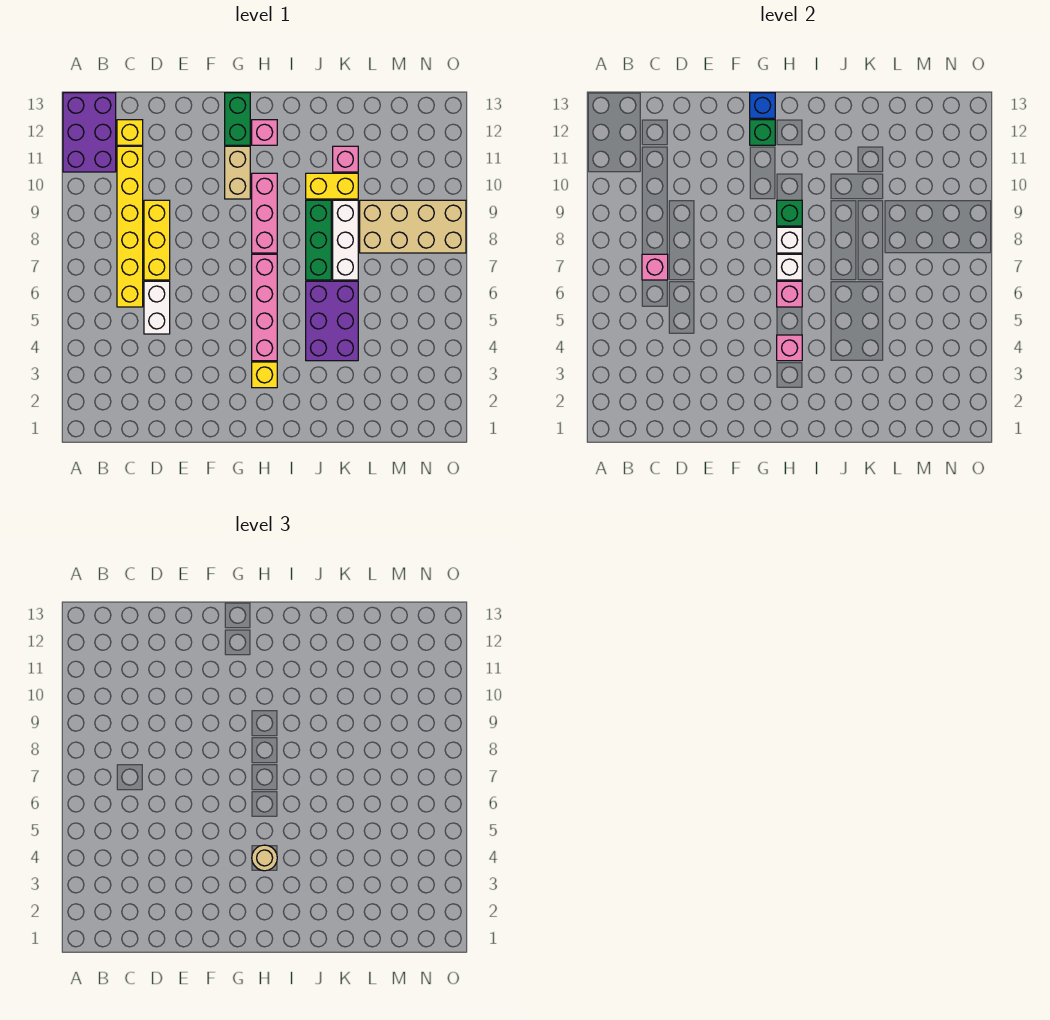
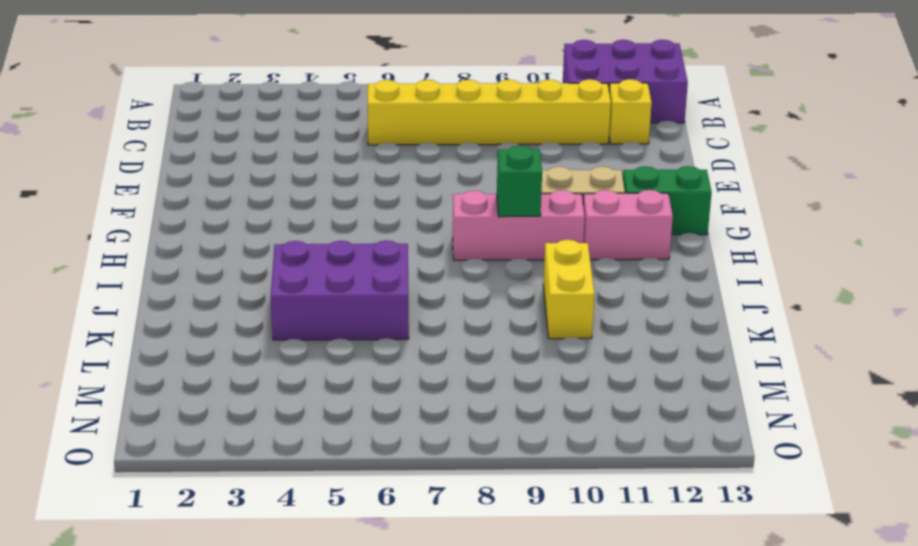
pink 1x2 brick [583,190,673,260] -> pink 1x1 brick [252,120,277,145]
none -> white 1x2 brick [144,281,170,334]
none -> yellow 1x3 brick [144,200,170,280]
none -> yellow 1x1 brick [252,362,277,388]

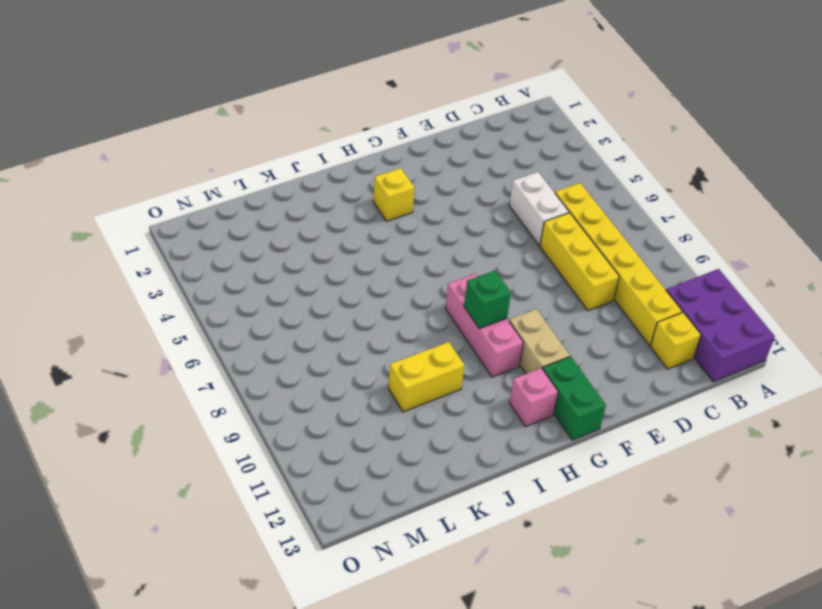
none -> pink 1x4 brick [252,254,277,361]
none -> purple 2x3 brick [306,281,358,361]
none -> green 1x3 brick [306,200,331,280]

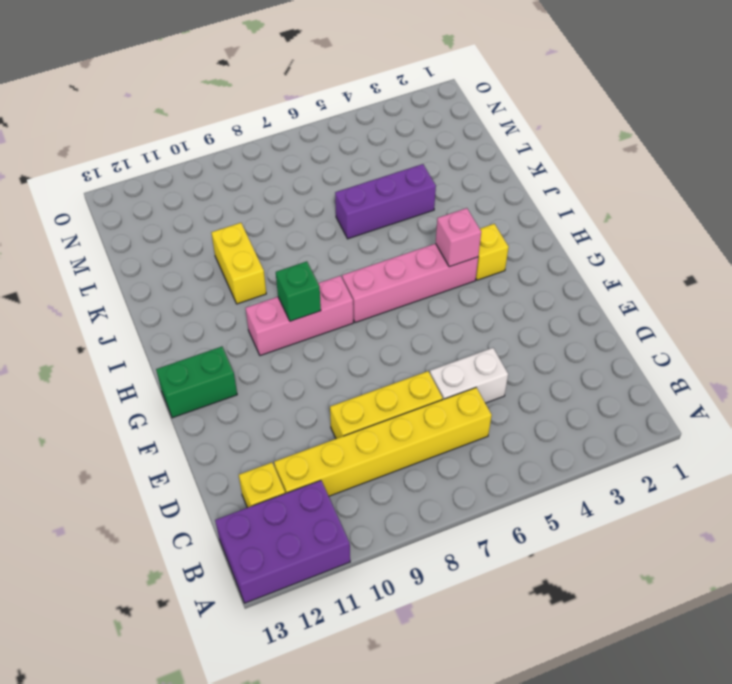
purple 1x3 brick [335,164,436,239] -> purple 2x3 brick [306,281,358,361]
none -> tan 1x2 brick [225,146,250,199]
none -> pink 1x1 brick [252,120,277,145]
none -> green 1x3 brick [306,200,331,280]

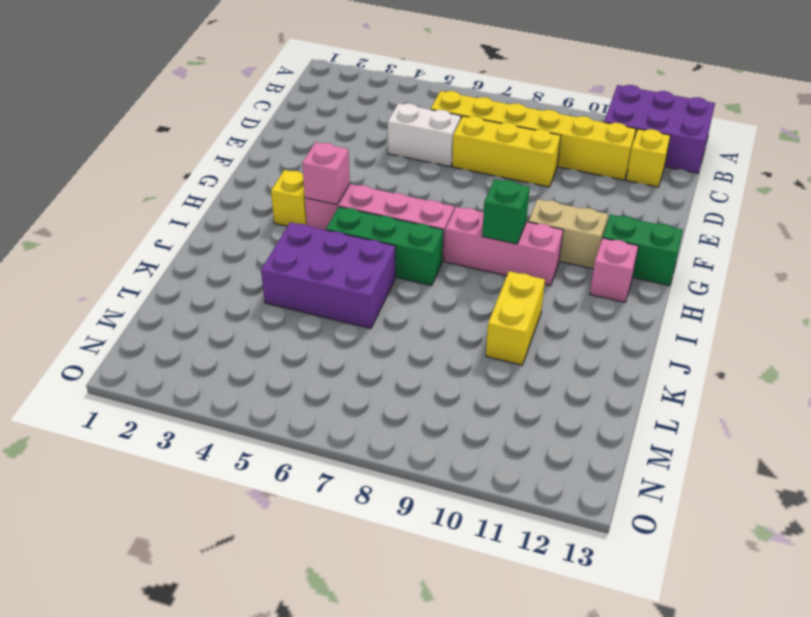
green 1x3 brick [326,207,443,286] -> green 1x3 brick moved to [306,200,331,280]
none -> white 1x3 brick [333,200,358,280]
none -> pink 1x1 brick [333,146,358,172]
none -> tan 2x4 brick [360,200,466,253]

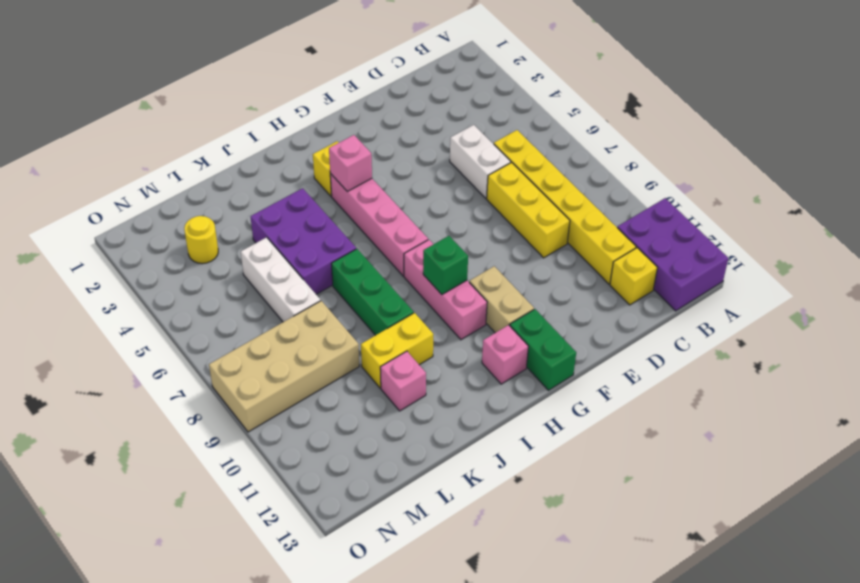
white 1x3 brick [241,237,320,322] -> white 1x3 brick moved to [333,200,358,280]
yellow 1x1 round brick [184,216,218,264] -> none
none -> pink 1x1 brick [642,254,668,280]
none -> green 1x1 brick [750,120,775,145]
none -> blue 1x1 brick [750,93,775,118]

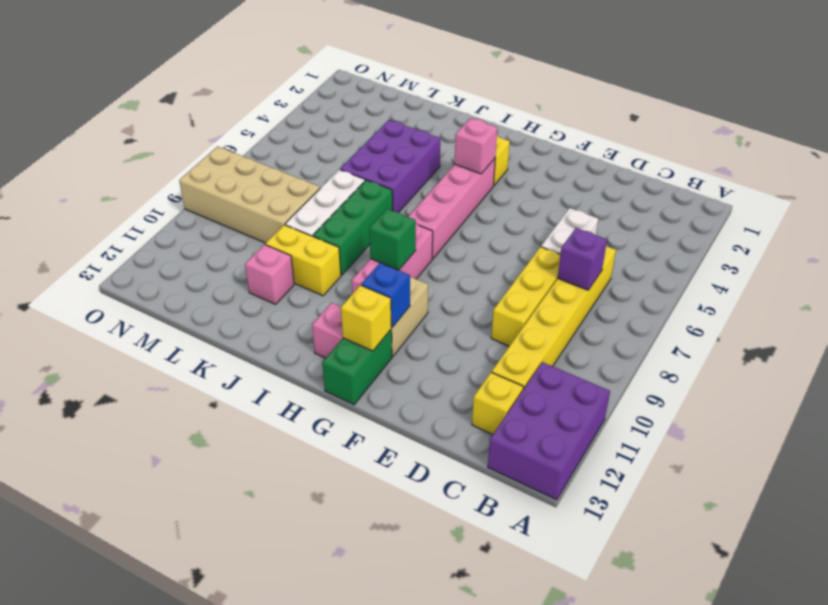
purple 1x1 brick [558,228,607,290] -> pink 1x1 brick [642,254,668,280]
blue 1x1 brick [361,263,410,327] -> blue 1x1 brick moved to [750,93,775,118]
yellow 1x1 brick [341,285,391,351] -> green 1x1 brick [750,120,775,145]
none -> pink 1x1 brick [777,281,802,307]
none -> white 1x1 brick [777,254,802,280]
none -> white 1x1 brick [777,227,802,253]

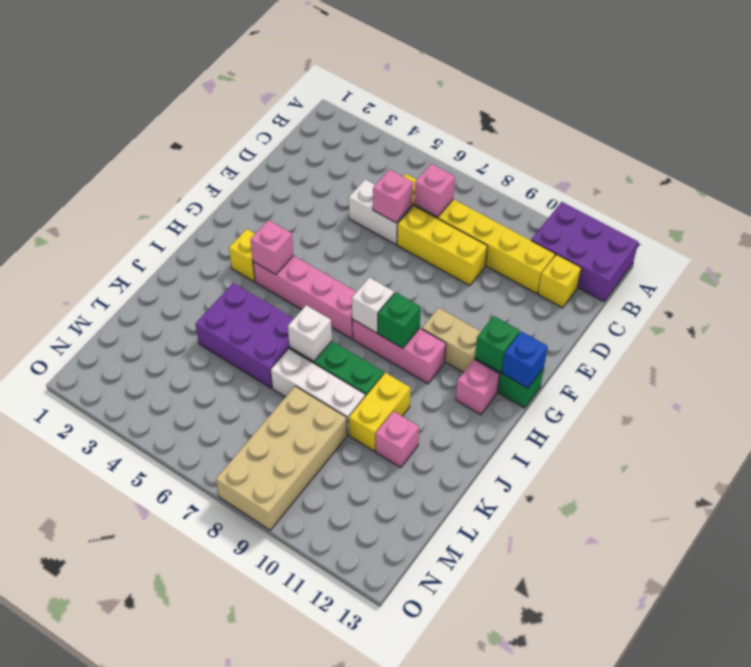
pink 1x1 brick [373,170,413,223] -> pink 1x1 brick moved to [777,281,802,307]
white 1x1 brick [288,305,332,361] -> white 1x1 brick moved to [777,254,802,280]
none -> tan 1x1 round brick [252,845,277,871]

